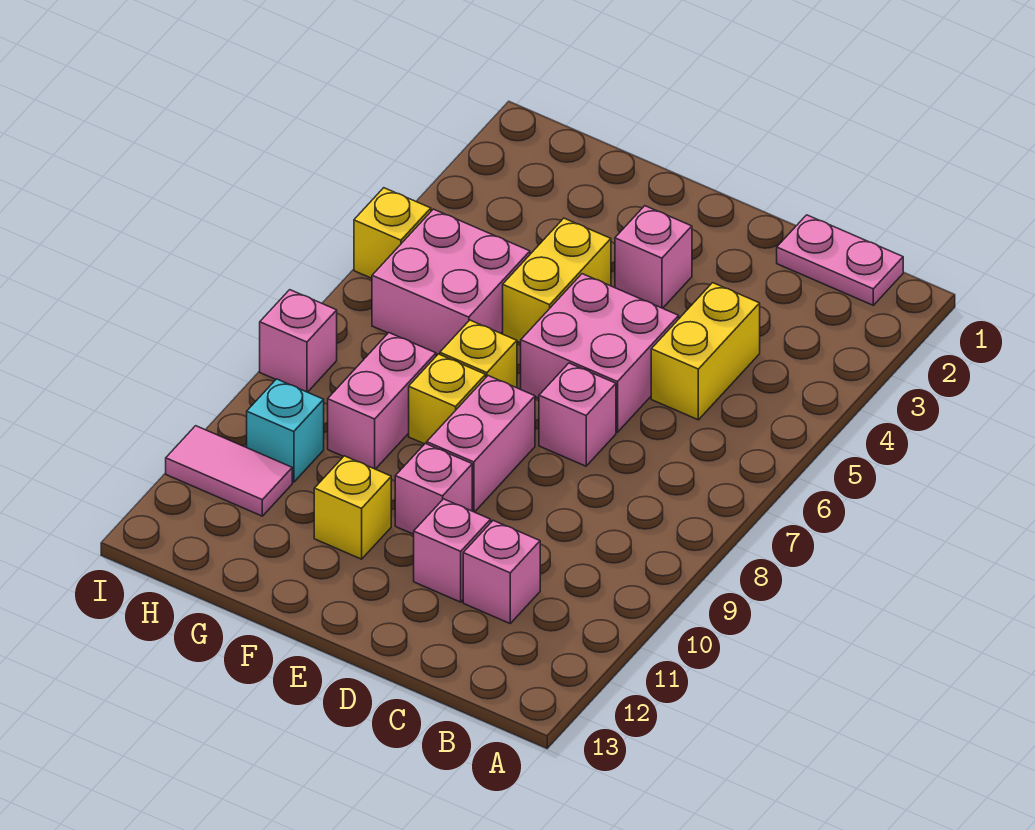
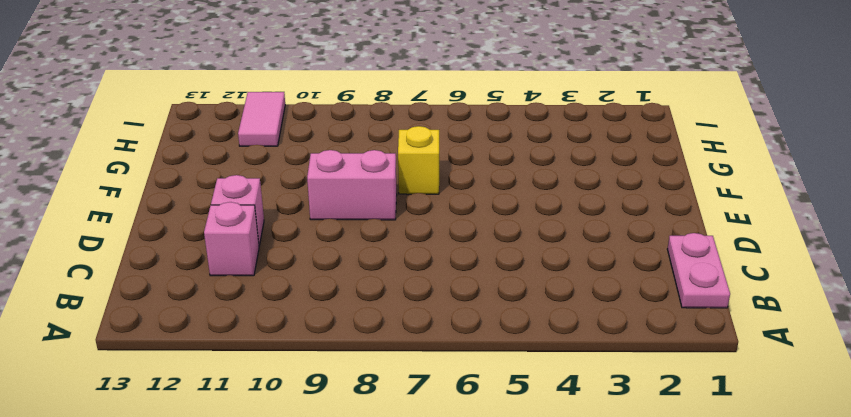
none -> yellow 1x2 brick [651,283,760,420]
none -> pink 2x2 brick [521,274,679,432]
none -> pink 1x1 brick [539,363,616,466]

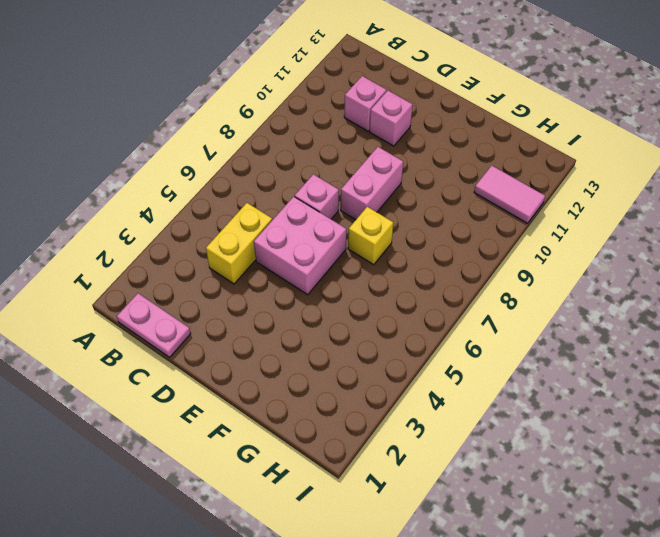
none -> pink 1x1 brick [615,206,692,308]
none -> pink 1x1 brick [395,443,472,534]
none -> yellow 1x2 brick [503,218,611,343]

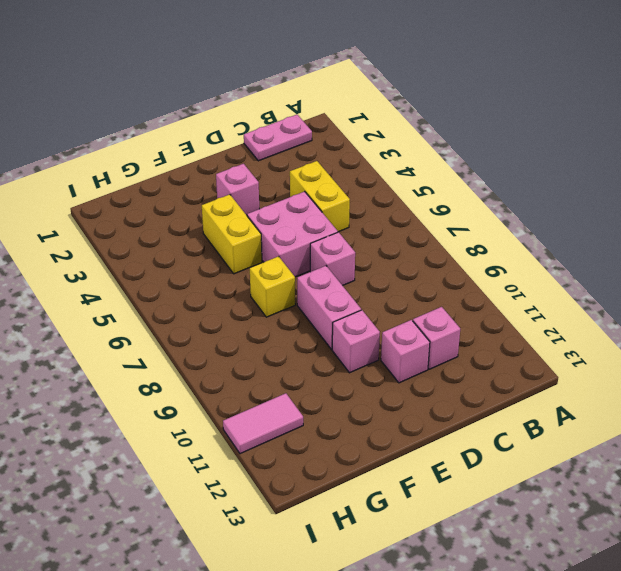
none -> yellow 1x1 brick [409,354,486,444]
none -> yellow 1x1 brick [314,456,391,559]
none -> pink 2x2 brick [372,209,530,354]

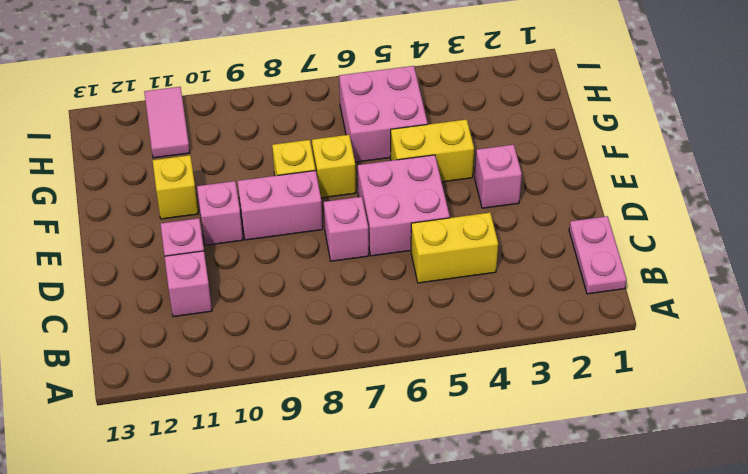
none -> pink 1x2 brick [328,333,436,469]
none -> cyan 1x1 brick [247,379,324,482]
none -> yellow 1x1 brick [354,188,431,278]

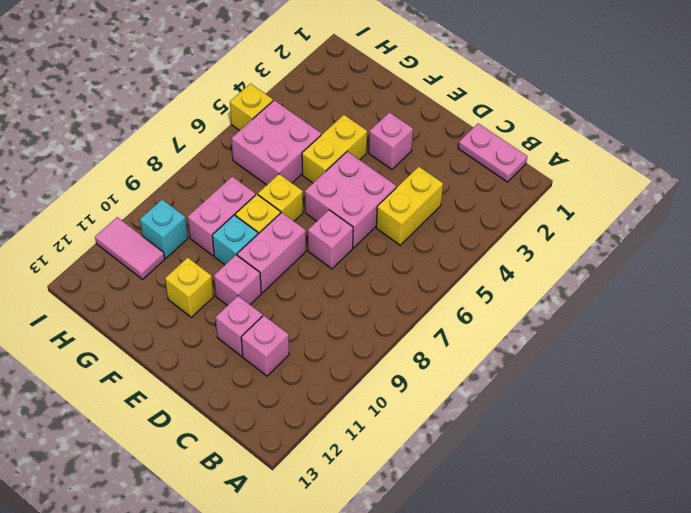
cyan 1x1 brick [212,215,258,265] -> none
none -> pink 1x1 brick [260,290,337,392]

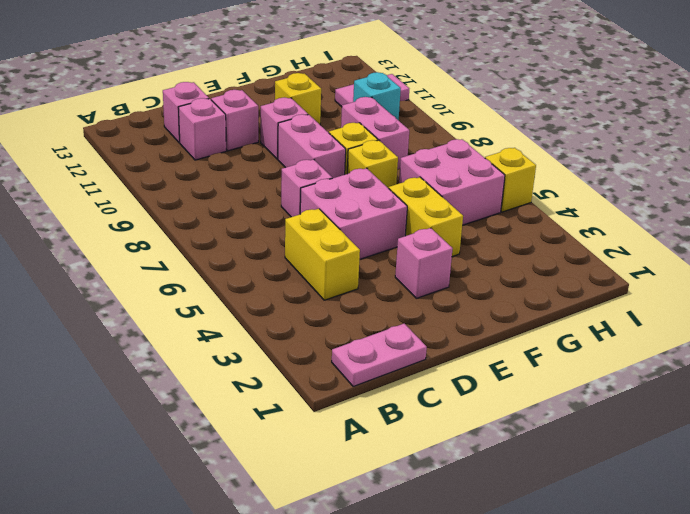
pink 1x1 brick [163,82,209,143] -> pink 1x1 brick moved to [260,290,337,392]

